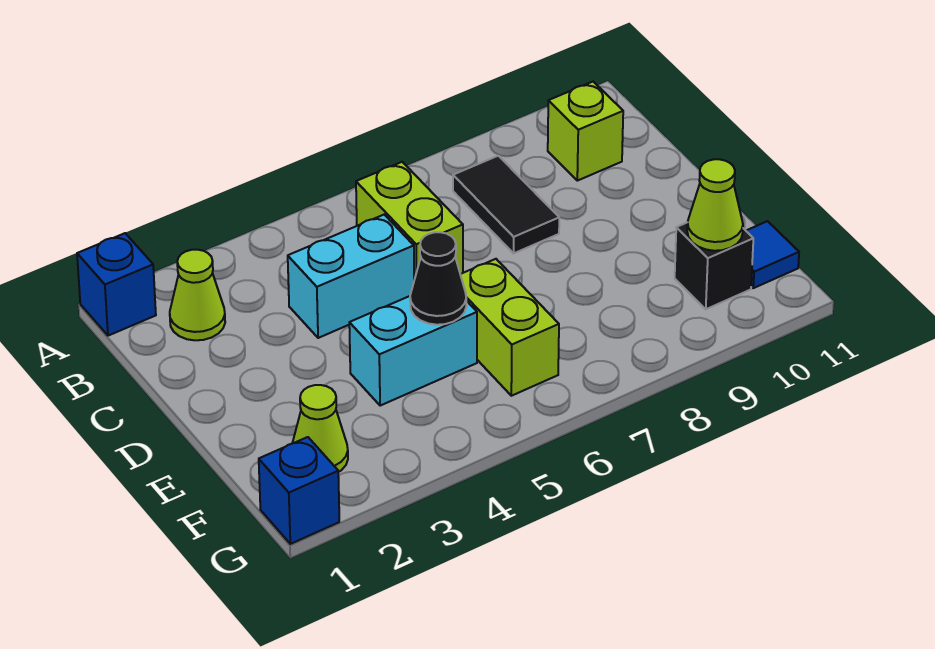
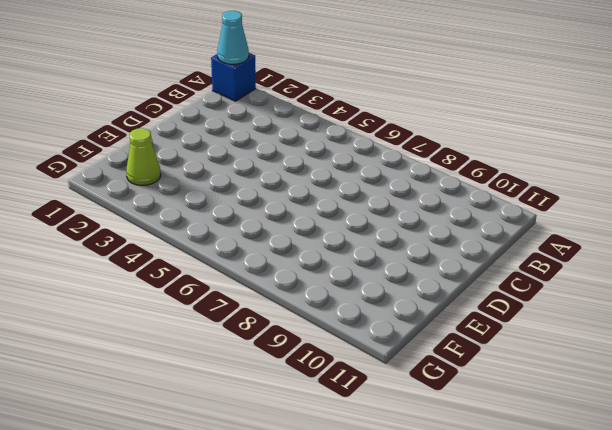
cyan 1x1 cone [217,11,249,64] -> none
none -> lime 1x1 cone [170,250,225,340]
none -> lime 1x2 brick [356,162,463,280]
none -> black 1x2 tile [453,156,559,253]

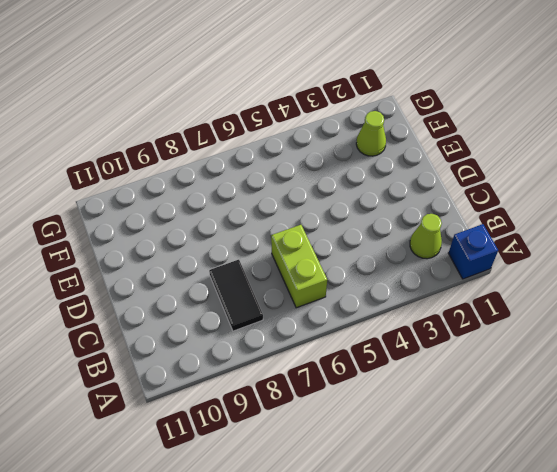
none -> lime 1x1 brick [548,82,623,181]
none -> cyan 1x2 brick [288,215,414,338]
none -> cyan 1x2 brick [349,296,477,406]

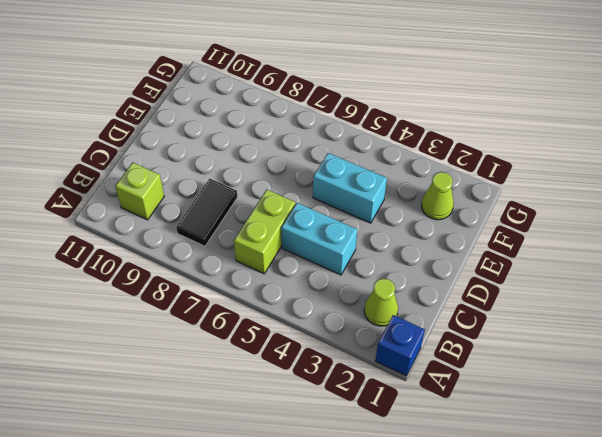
none -> lime 1x2 brick [460,259,559,396]
none -> black 1x1 brick [675,222,753,309]
none -> blue 1x1 tile [746,221,799,288]

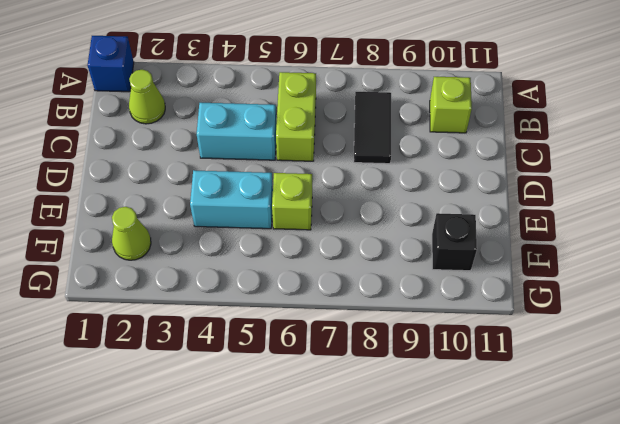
lime 1x1 brick [272,173,312,230] -> lime 1x2 brick [460,259,559,396]
none -> blue 1x1 tile [746,221,799,288]
none -> blue 1x1 brick [259,437,339,544]
none -> black 1x1 cone [410,232,466,325]

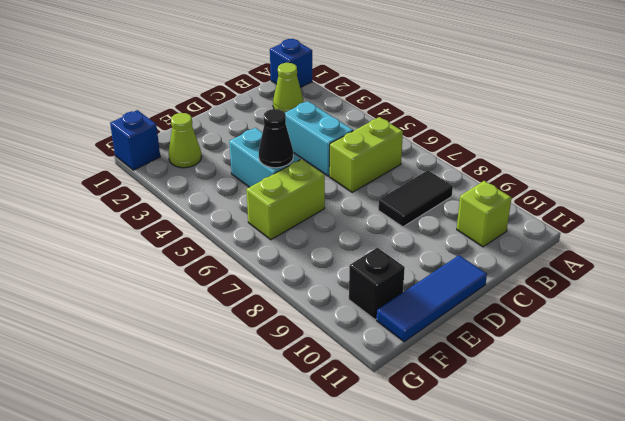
blue 1x3 tile [377,255,487,342] -> blue 1x1 tile [746,221,799,288]
none -> lime 1x1 cone [687,159,743,251]

